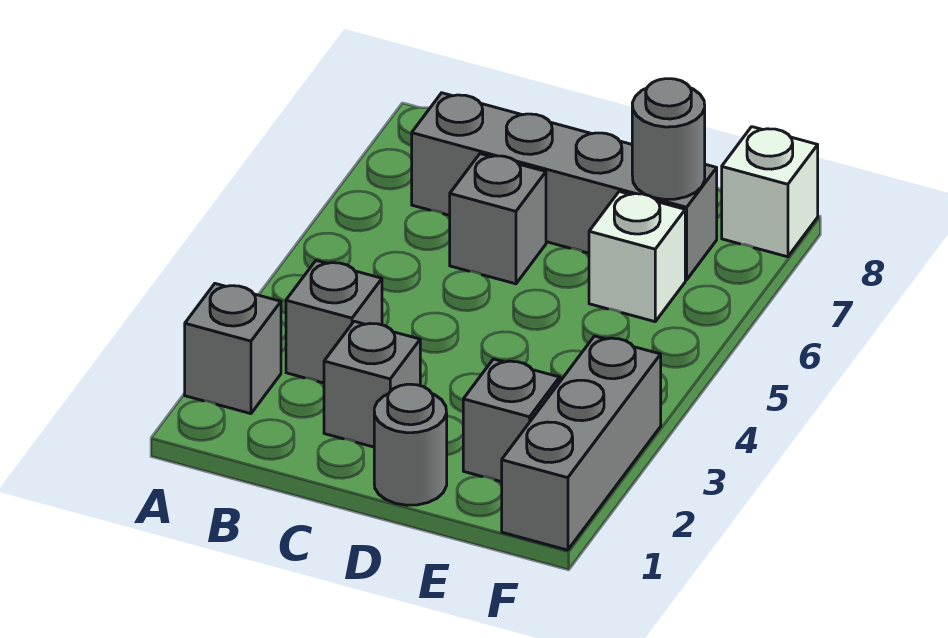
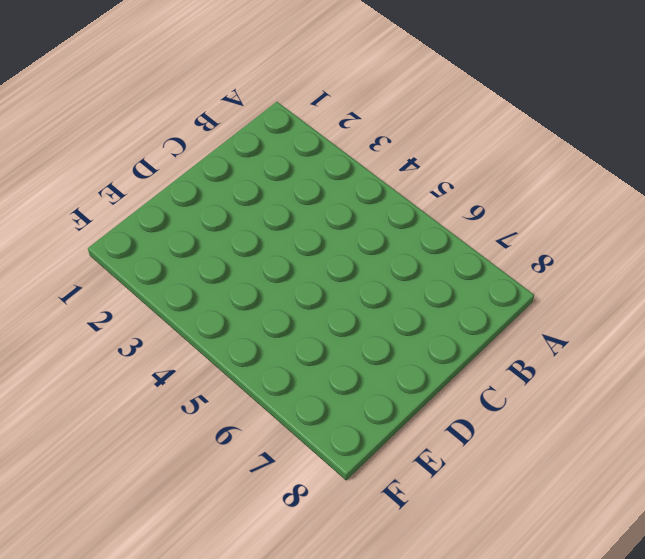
none -> grey 1x1 brick [185,284,281,414]
none -> grey 1x1 brick [286,261,382,383]

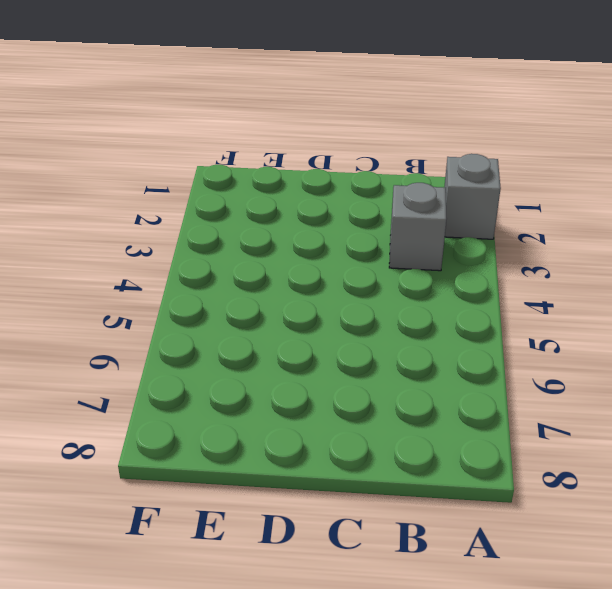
none -> grey 1x4 brick [412,93,717,280]
none -> grey 1x1 brick [324,321,420,447]

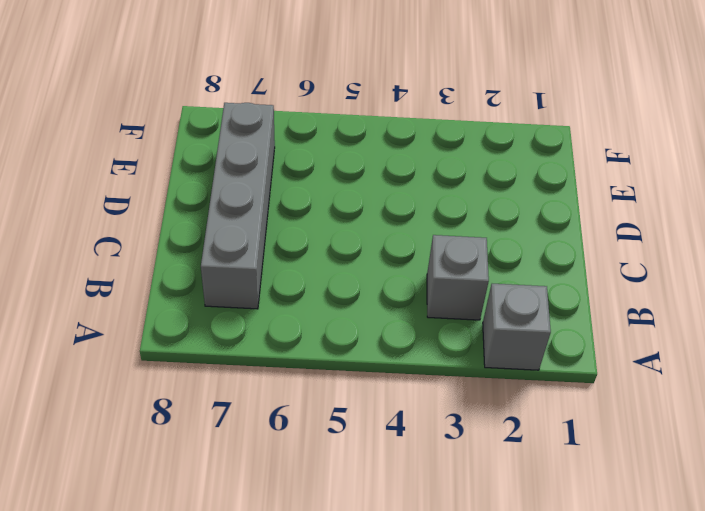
none -> grey 1x1 brick [324,321,420,447]
none -> grey 1x1 brick [450,154,546,284]

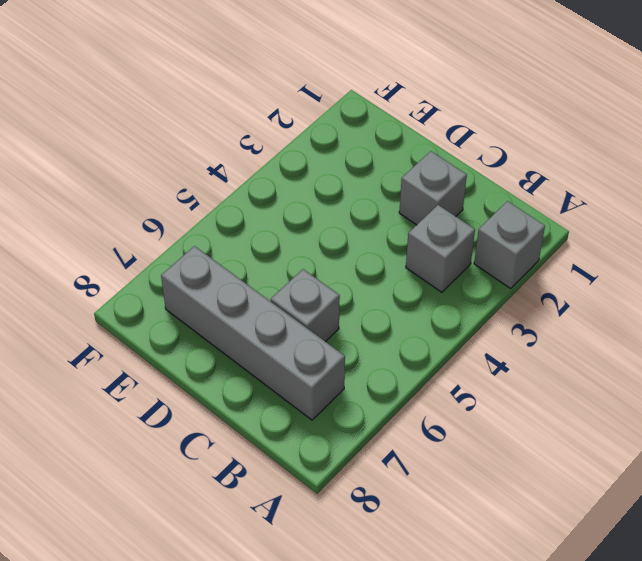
none -> grey 1x1 round brick [374,384,447,505]
none -> grey 1x1 brick [463,359,560,482]

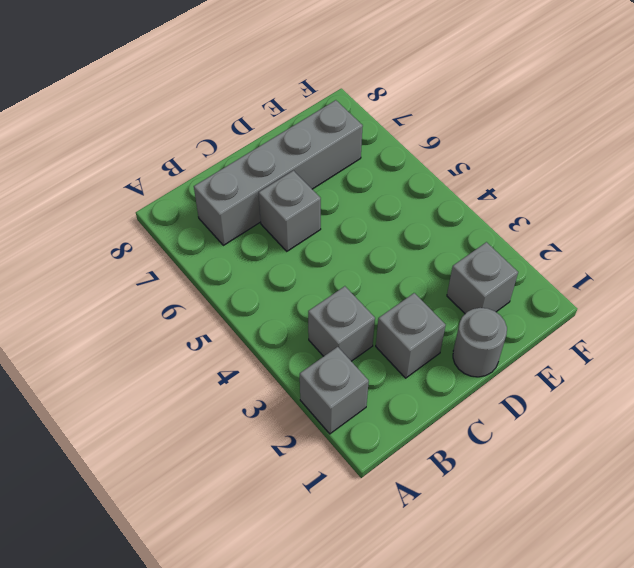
none -> white 1x1 brick [589,192,685,322]
none -> grey 1x3 brick [502,336,661,550]

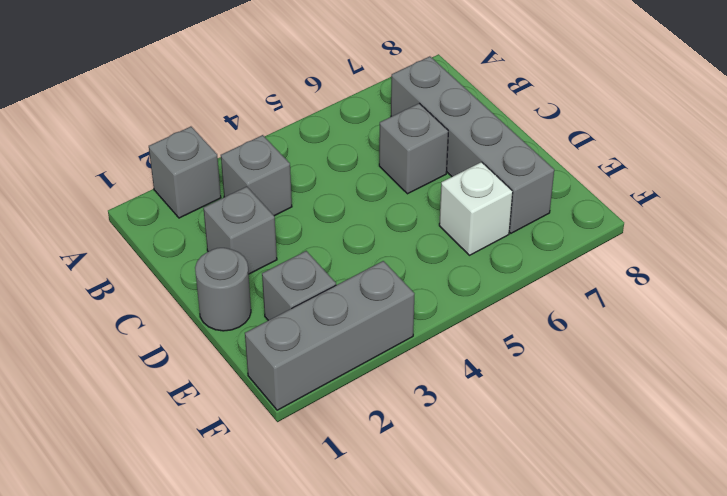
none -> white 1x1 brick [722,127,818,257]
none -> grey 1x1 round brick [632,79,705,199]

